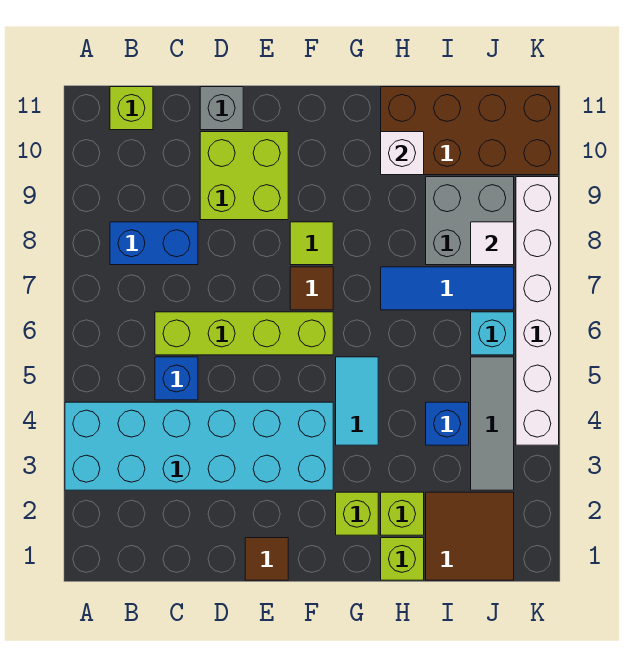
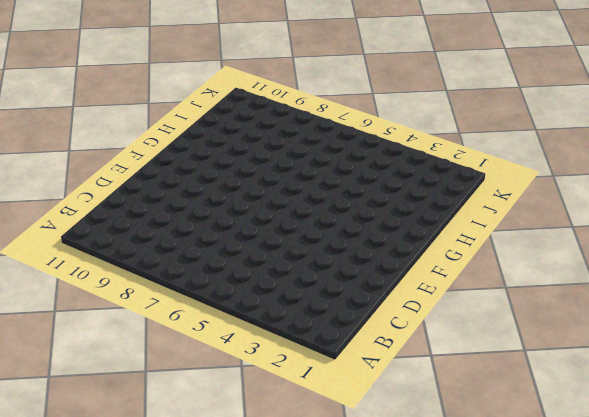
none -> cyan 2x6 brick [65,402,333,490]
none -> blue 1x2 brick [110,222,198,265]
none -> lime 1x1 brick [110,87,153,130]

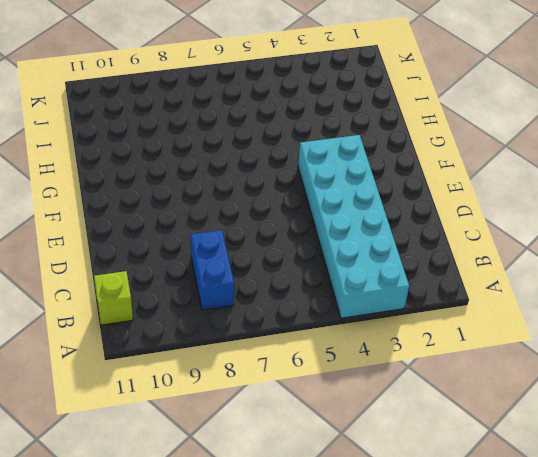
none -> blue 1x1 brick [155,357,198,400]
none -> lime 1x4 brick [155,312,333,355]
none -> lime 2x2 brick [200,132,288,220]

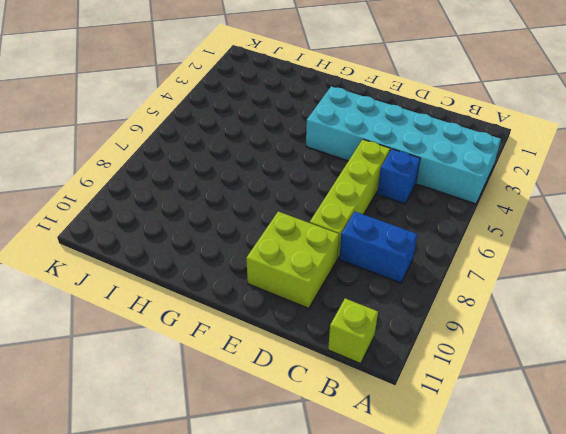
lime 1x4 brick [310,139,390,259] -> lime 1x4 brick turned to [155,312,333,355]
none -> grey 1x1 brick [200,87,243,130]
none -> brown 1x1 tile [245,538,288,580]
none -> brown 1x1 tile [290,267,333,310]

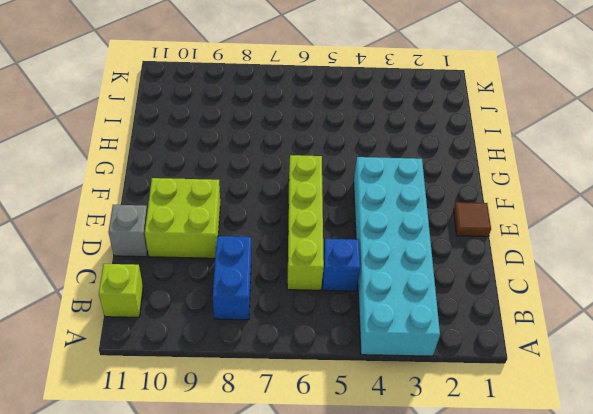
none -> brown 1x1 tile [290,267,333,310]
none -> lime 1x1 tile [290,222,333,265]
none -> lime 1x1 brick [336,492,378,535]

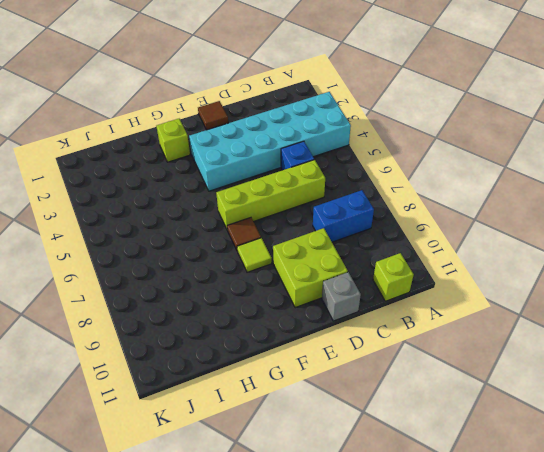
none -> cyan 1x2 tile [336,357,378,445]
none -> lime 1x1 brick [381,538,424,580]
none -> lime 1x1 brick [381,492,424,535]

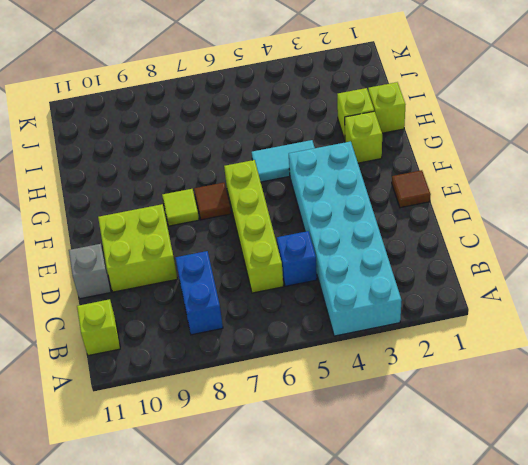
none -> blue 1x3 tile [381,267,514,310]
none -> brown 2x4 brick [381,87,559,175]
none -> brown 2x2 tile [426,492,514,580]

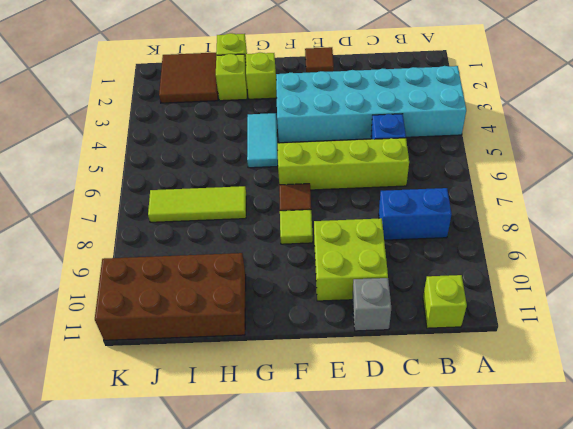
lime 1x3 tile [148,186,246,222] -> blue 1x3 tile [381,267,514,310]
none -> blue 1x1 brick [426,402,469,445]
none -> grey 2x2 brick [426,177,514,265]
none -> grey 1x3 tile [471,357,514,490]

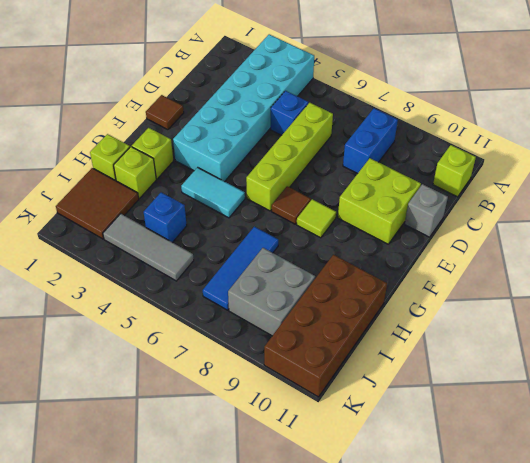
none -> cyan 1x1 brick [471,312,514,355]
none -> white 1x6 brick [516,177,559,445]
none -> white 1x1 brick [381,132,424,175]

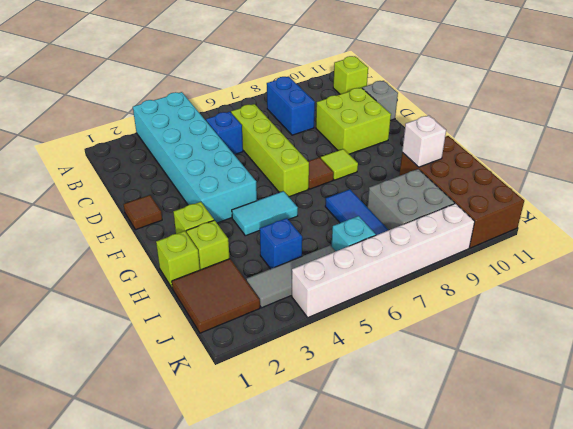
none -> white 1x1 tile [471,222,514,265]

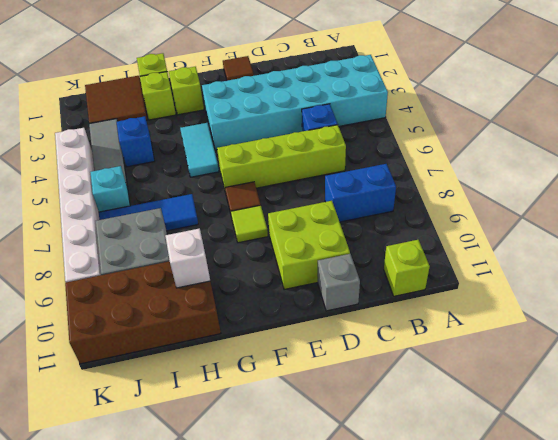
none -> white 1x1 tile [471,222,514,265]

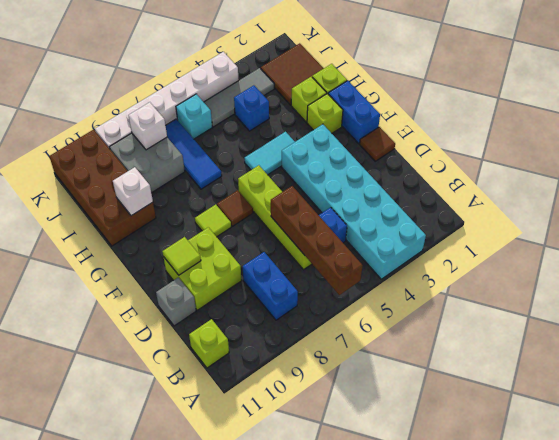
brown 1x4 brick [271,186,363,295] -> none
lime 1x1 tile [163,237,201,275] -> none
blue 1x2 brick [328,81,380,144] -> none
white 1x1 brick [128,102,167,150] -> white 1x1 tile [471,222,514,265]

